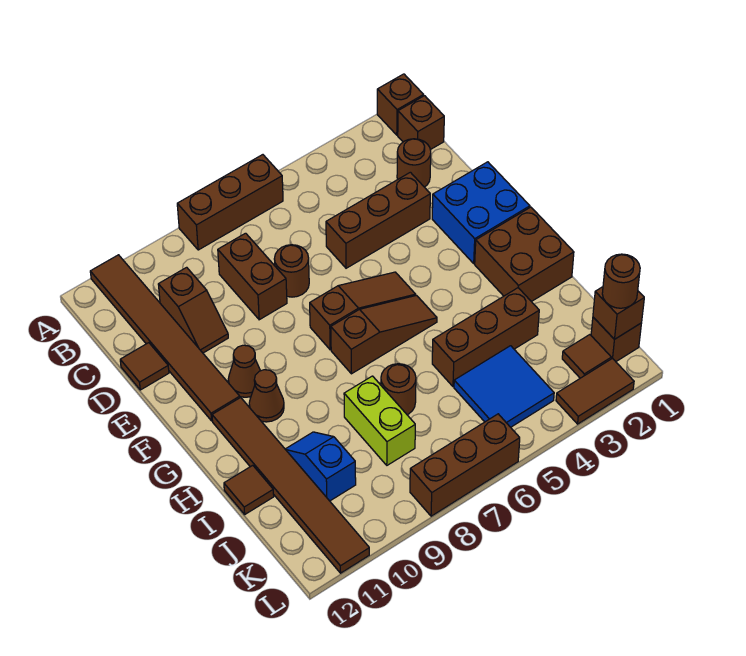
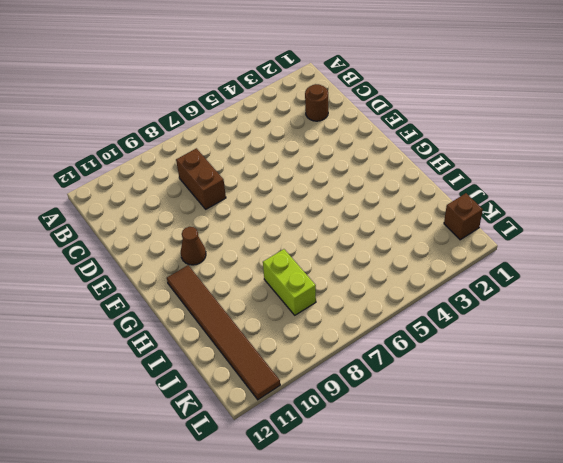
none -> brown 1x1 brick [377,74,424,135]
none -> brown 1x3 brick [177,155,283,250]
none -> brown 1x6 tile [90,255,240,421]

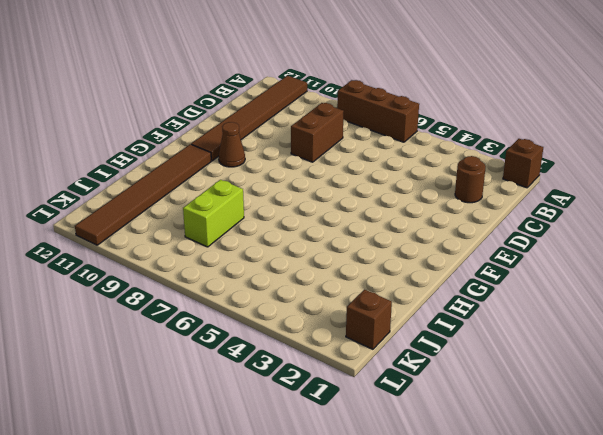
none -> brown 1x1 brick [398,96,444,150]
none -> brown 1x2 slope [158,267,228,353]
none -> brown 1x3 brick [326,172,430,268]

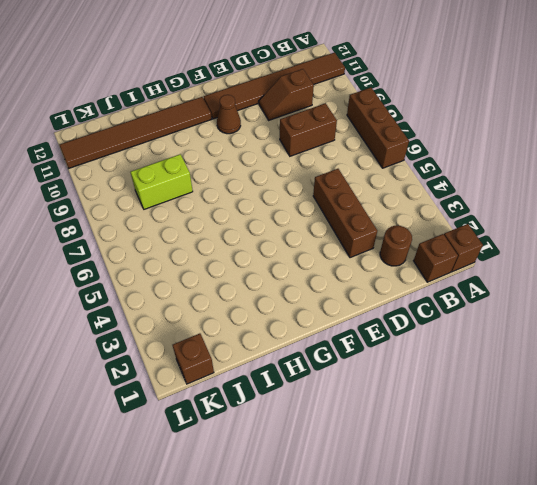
none -> brown 1x1 round brick [274,245,309,297]
none -> brown 1x1 tile [120,343,169,390]
none -> blue 2x2 brick [432,162,530,263]

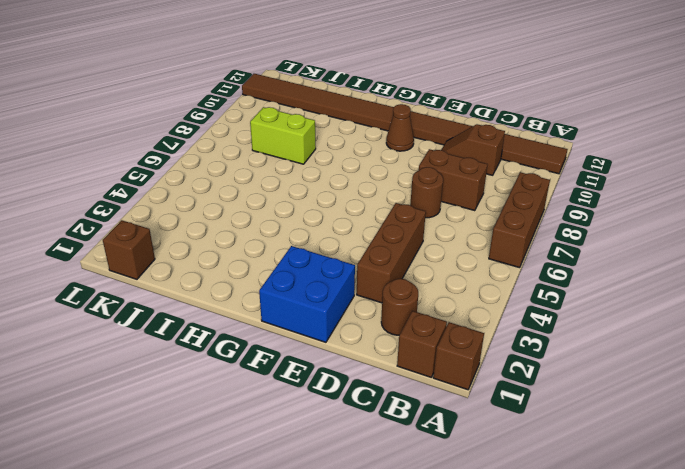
none -> brown 1x1 tile [120,343,169,390]
none -> brown 1x3 slope [310,272,416,350]
none -> brown 2x2 brick [475,207,574,302]

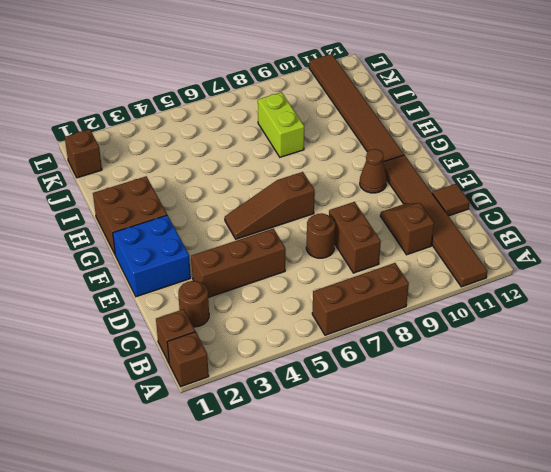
none -> brown 1x3 slope [331,295,437,374]
none -> brown 1x1 cone [249,370,284,422]
none -> brown 1x3 brick [432,288,539,387]

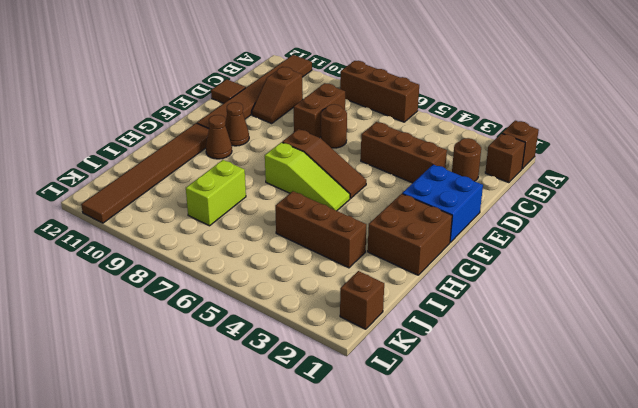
lime 1x3 slope [265,142,350,211] -> brown 1x3 slope [331,295,437,374]
none -> brown 1x1 round brick [381,364,416,415]
none -> blue 1x2 slope [285,432,356,501]
none -> brown 1x1 tile [224,465,274,514]

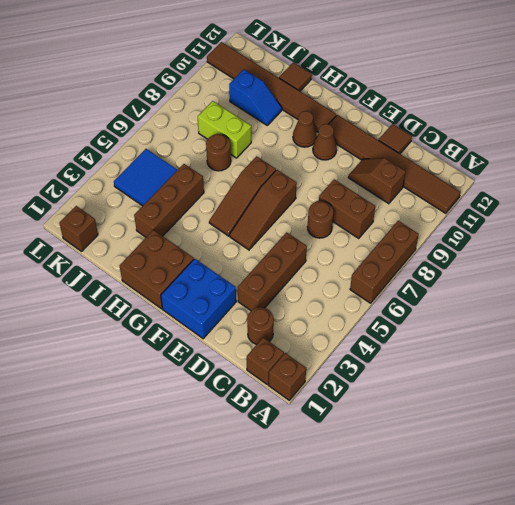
none -> brown 1x1 tile [562,335,611,378]
none -> brown 1x2 tile [556,358,634,424]
none -> brown 1x3 brick [410,414,520,516]

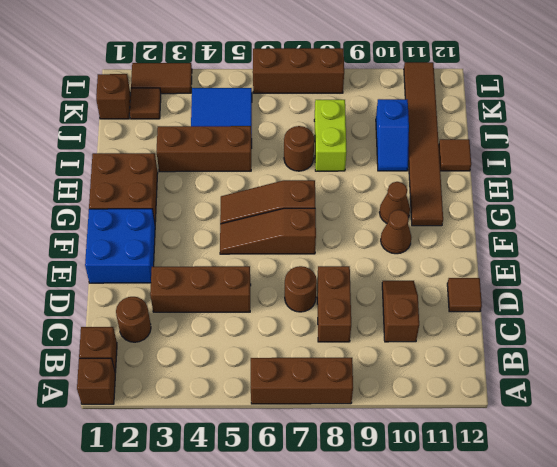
none -> brown 1x6 tile [90,255,240,421]
none -> brown 1x1 brick [593,287,644,339]
none -> brown 1x1 round brick [602,254,640,308]

